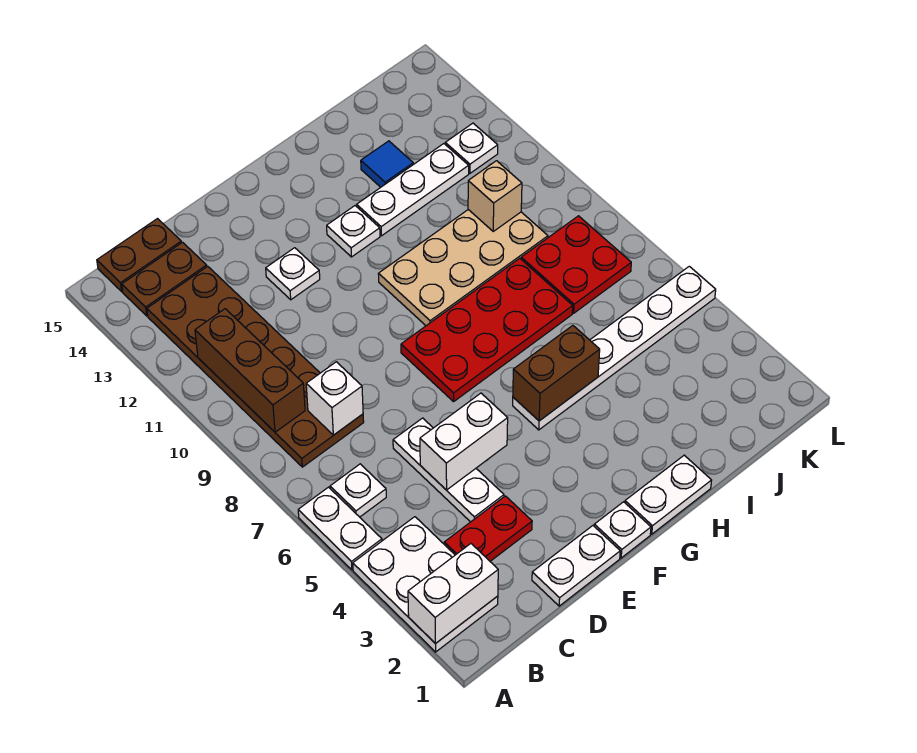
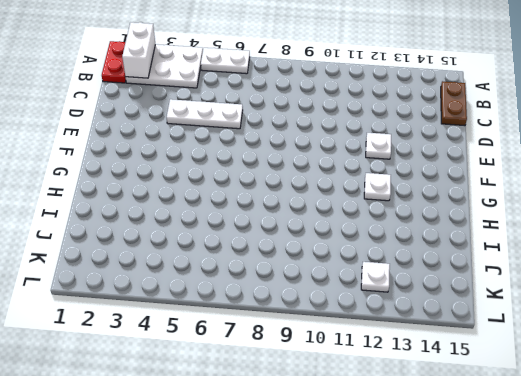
red 1x2 plate [102,41,126,83] -> red 1x2 plate moved to [444,496,532,561]
none -> white 1x1 plate [330,464,386,517]
none -> brown 2x6 plate [147,266,364,467]
none -> brown 1x2 plate [122,242,207,316]

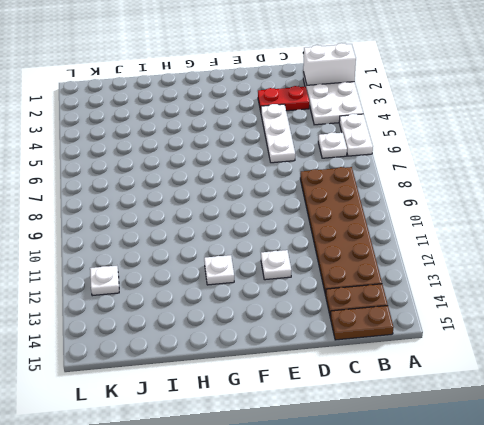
none -> white 1x2 plate [532,526,620,606]
none -> white 1x1 plate [594,502,651,558]
none -> red 2x4 plate [401,258,573,402]

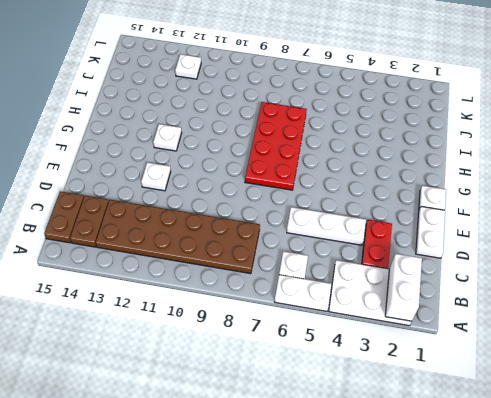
none -> white 1x2 plate [625,455,712,534]
none -> white 1x6 plate [513,266,716,430]
none -> tan 2x4 plate [379,210,548,326]

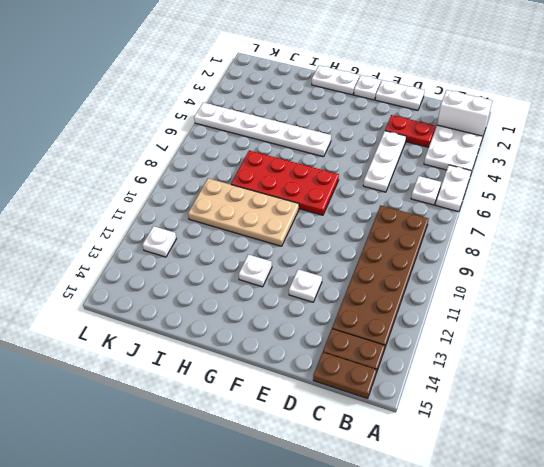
none -> white 1x3 plate [357,144,469,236]
none -> blue 1x1 tile [361,141,413,187]
none -> red 2x2 plate [521,216,631,313]

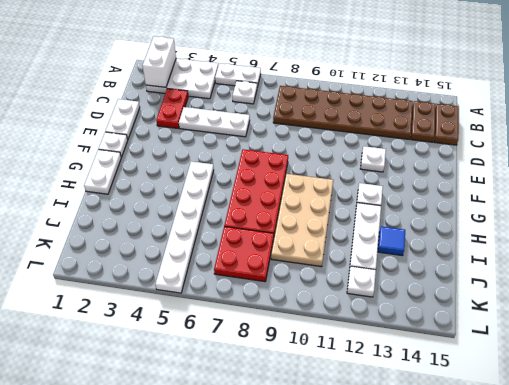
none -> brown 1x3 brick [195,309,305,432]
none -> white 1x1 brick [306,362,363,435]
none -> white 1x2 brick [420,393,508,490]

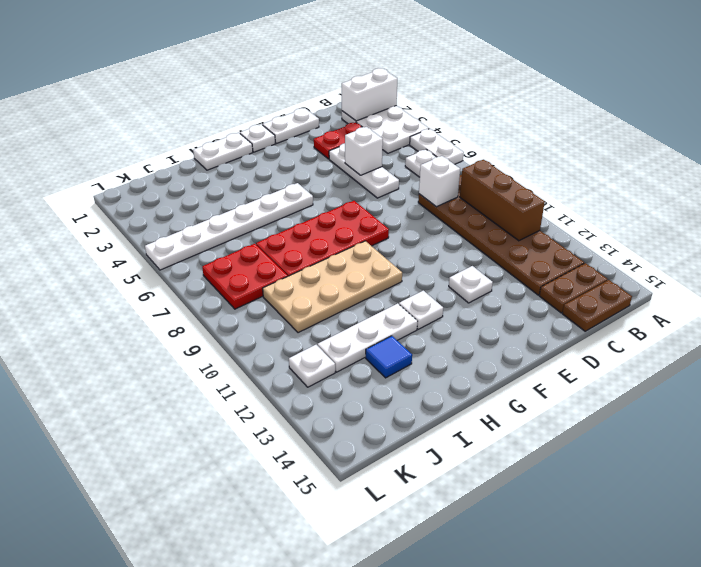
white 1x1 brick [345,127,383,175] -> white 1x2 brick [420,393,508,490]
none -> brown 1x2 brick [513,326,600,421]
none -> tan 1x1 brick [468,161,522,231]

